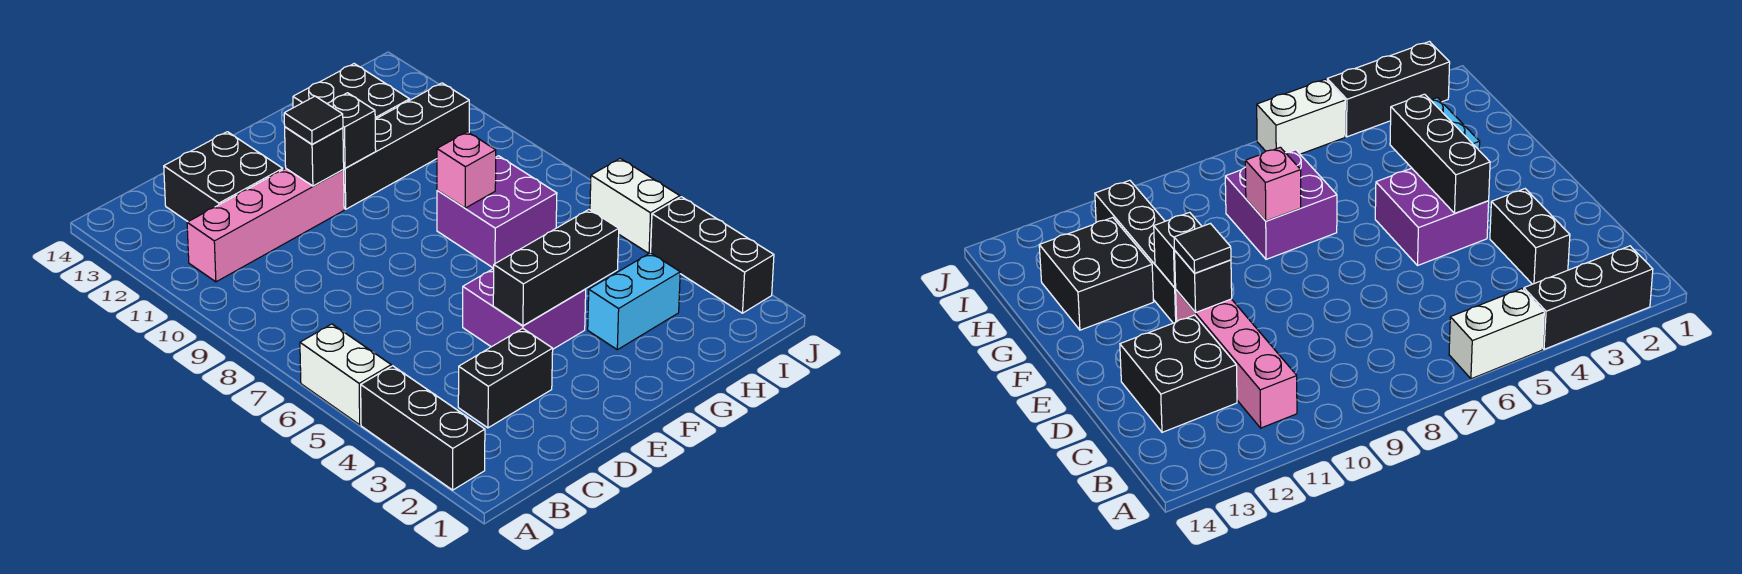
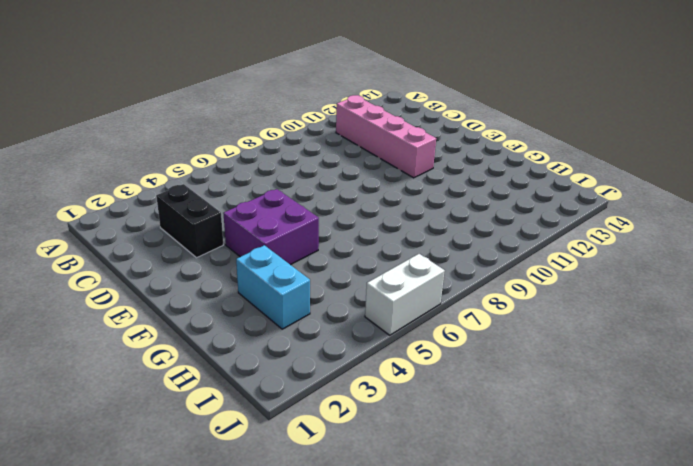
none -> black 1x3 brick [361,366,485,490]
none -> white 1x2 brick [300,324,391,425]
none -> black 2x2 brick [164,132,283,222]

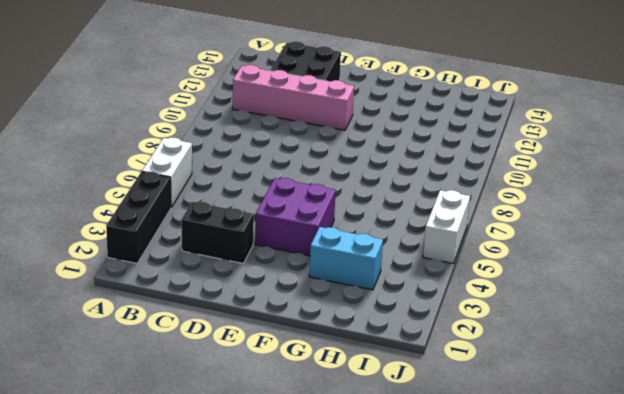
none -> black 1x4 brick [343,83,469,209]
none -> purple 2x2 brick [437,156,557,268]
none -> black 2x2 brick [293,64,410,119]

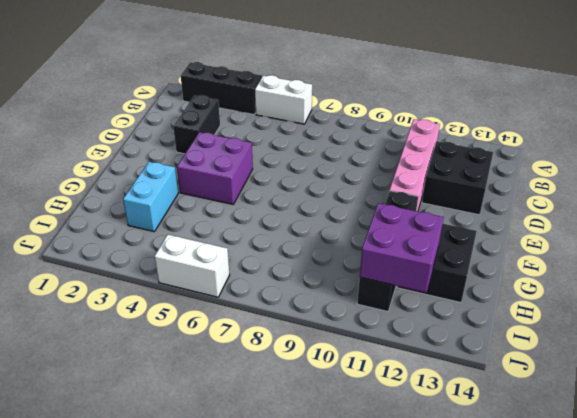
purple 2x2 brick [360,203,444,293] -> purple 2x2 brick moved to [437,156,557,268]
none -> black 1x3 brick [651,197,774,313]
none -> black 1x3 brick [493,210,619,326]
none -> black 1x1 brick [285,127,344,186]

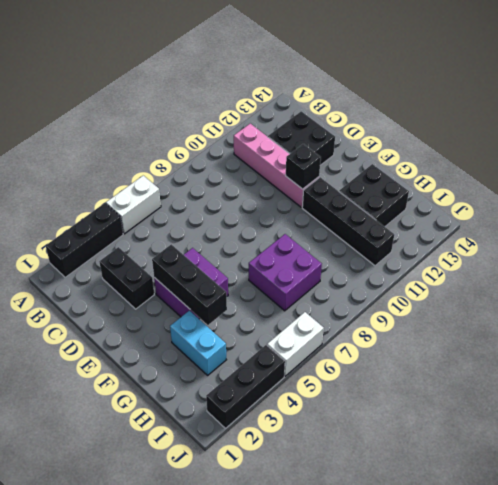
none -> black 1x1 brick [327,93,376,168]
none -> pink 1x1 brick [437,132,496,208]
none -> black 1x1 tile [284,96,343,144]

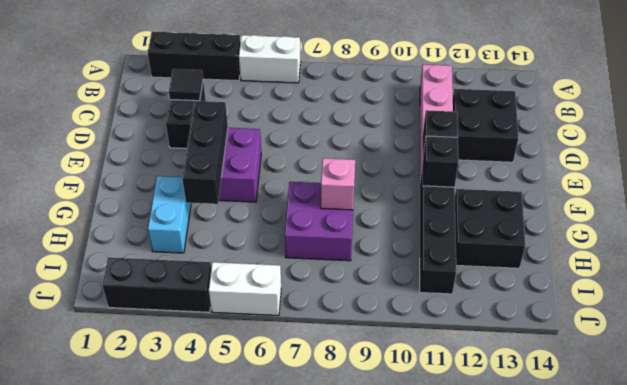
black 1x1 tile [169,69,203,101] -> black 1x1 tile moved to [284,96,343,144]

